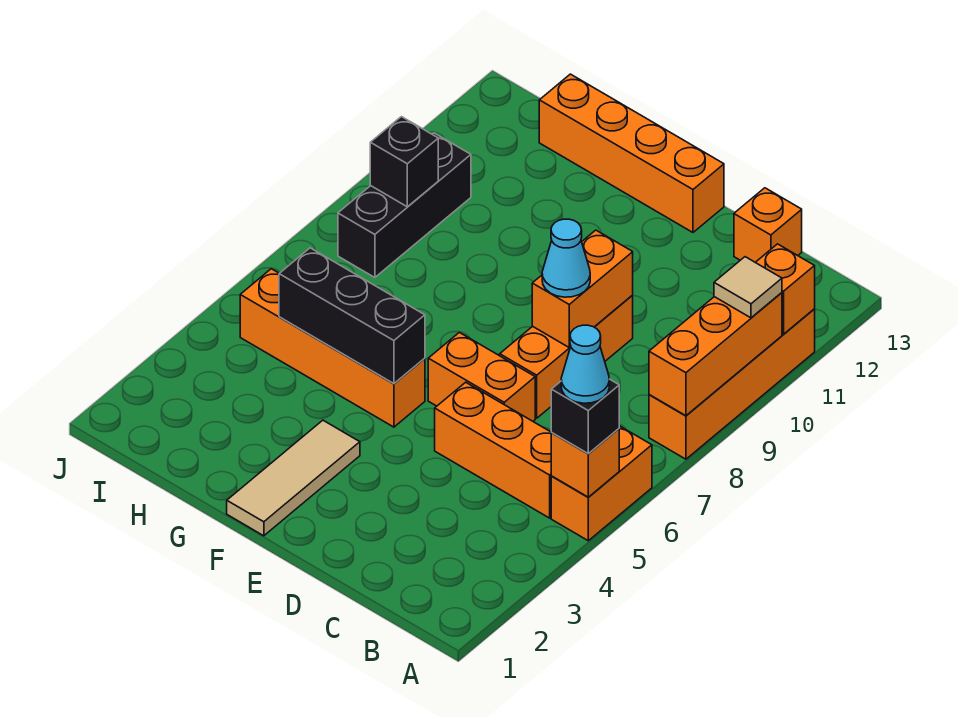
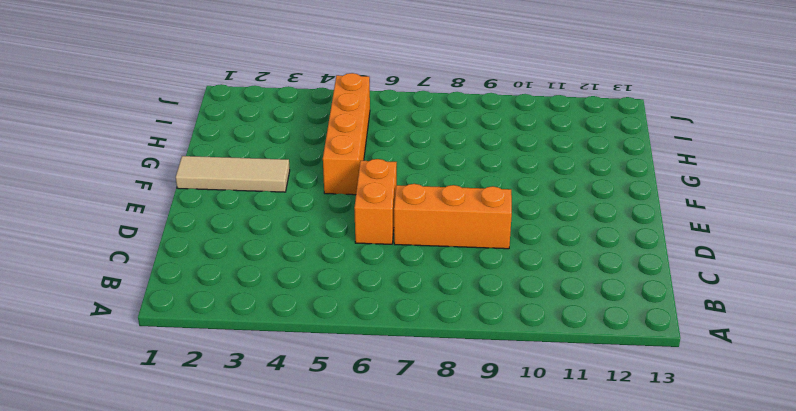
none -> orange 1x2 brick [551,426,652,541]
none -> orange 1x4 brick [649,309,815,459]
none -> orange 1x3 brick [435,382,552,518]

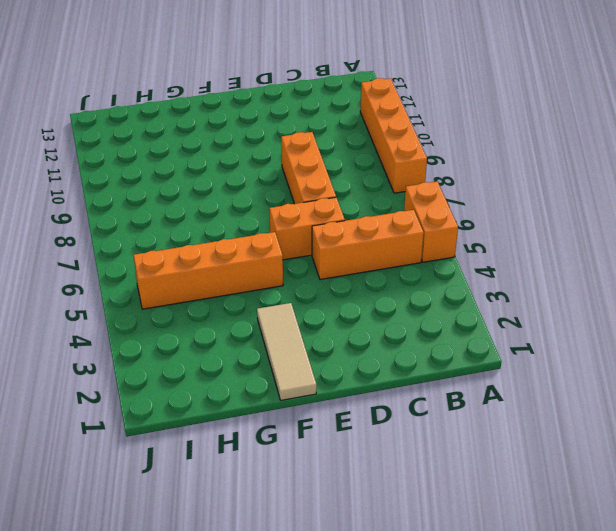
none -> orange 1x1 brick [734,188,802,262]
none -> orange 1x4 brick [539,74,724,232]
none -> black 1x3 brick [338,133,471,277]

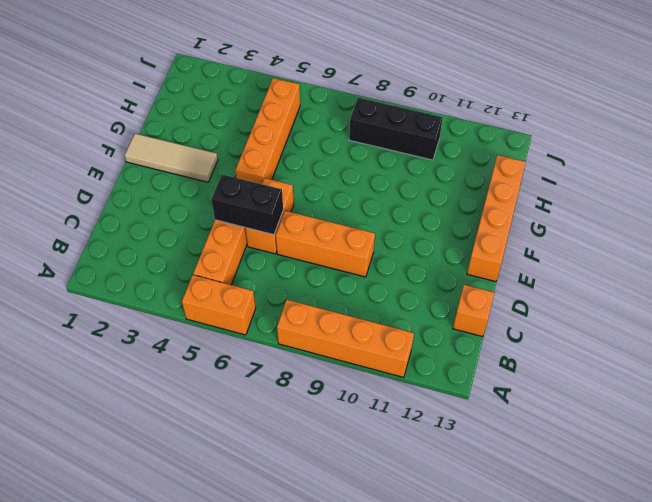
black 1x2 brick [211,175,283,235] -> none
none -> orange 1x1 brick [551,429,619,497]
none -> orange 1x3 brick [649,293,782,416]
none -> orange 1x1 brick [755,244,815,334]

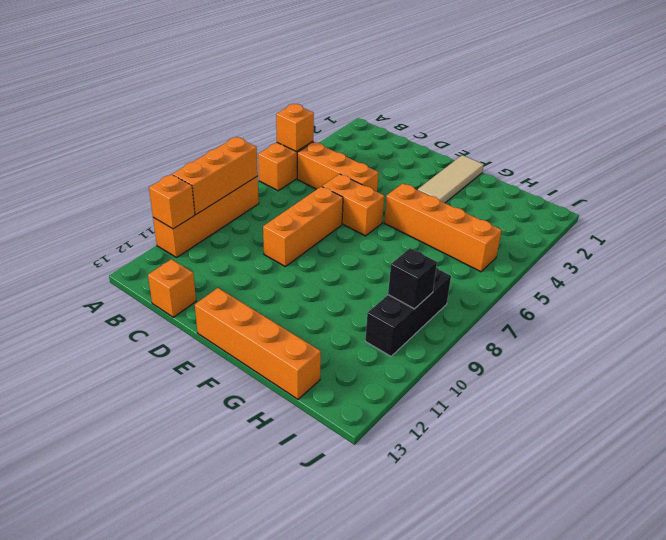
none -> orange 1x2 brick [532,230,633,348]
none -> black 1x3 brick [279,248,425,384]
none -> black 1x1 brick [551,379,619,453]

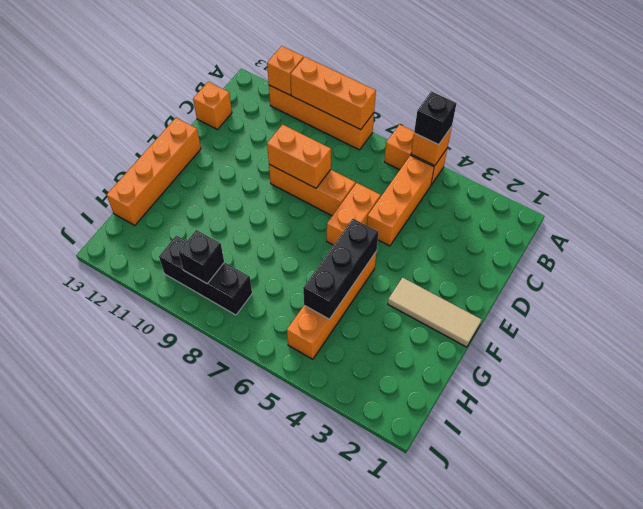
none -> tan 1x1 tile [714,257,782,318]
none -> cyan 1x1 cone [542,219,590,297]
none -> cyan 1x1 cone [561,325,609,403]

